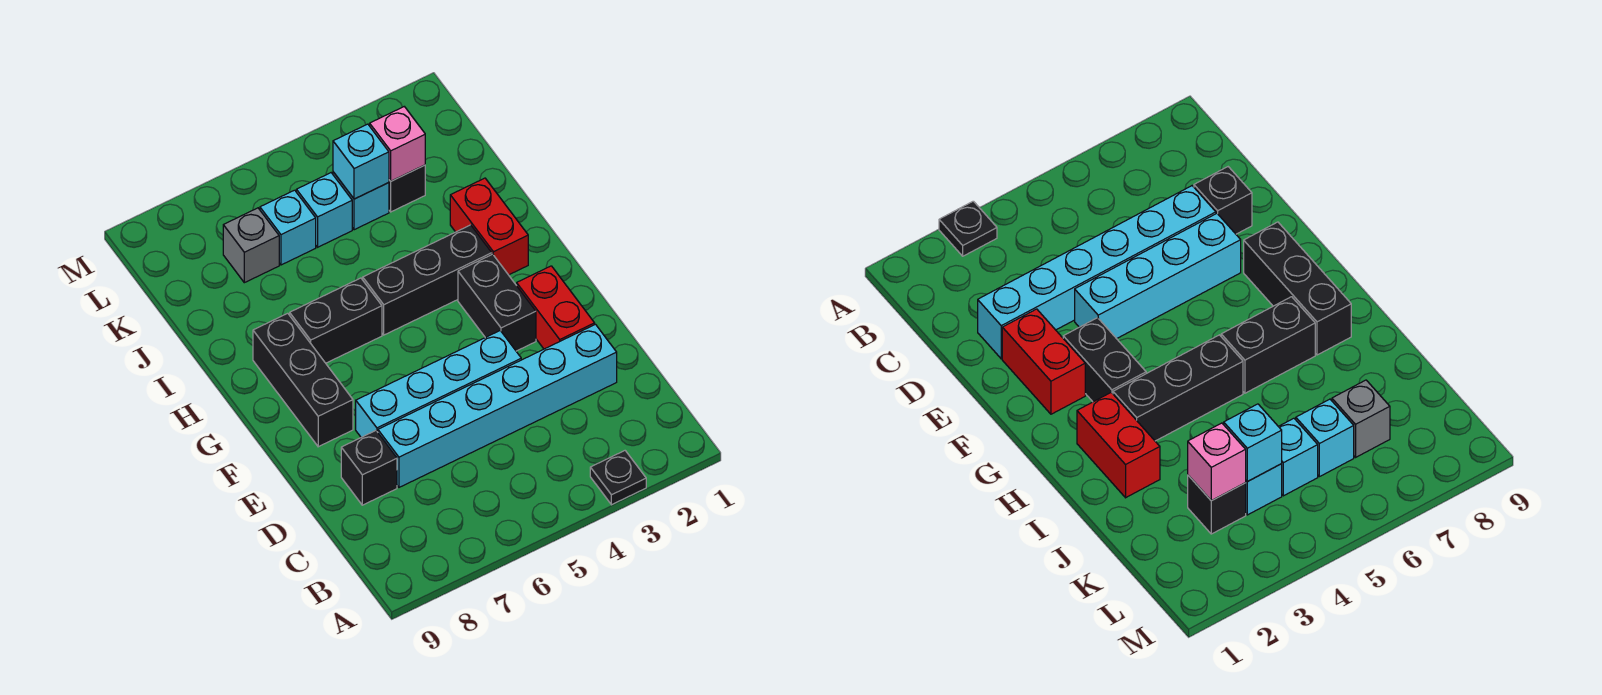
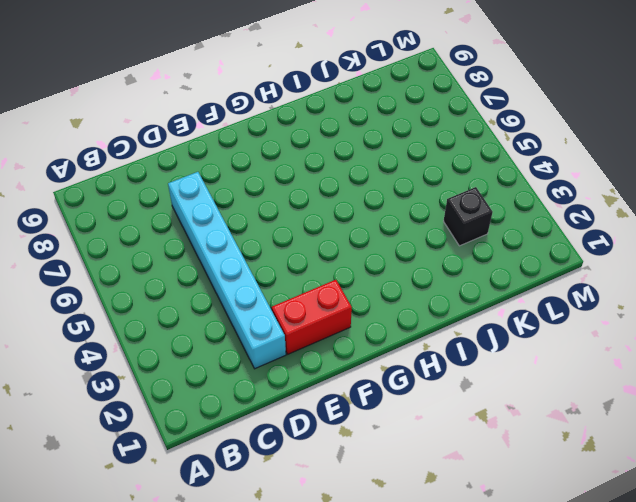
none -> black 1x1 plate [590,451,646,505]
none -> black 1x1 brick [341,431,397,505]
none -> cyan 1x4 brick [356,331,521,437]

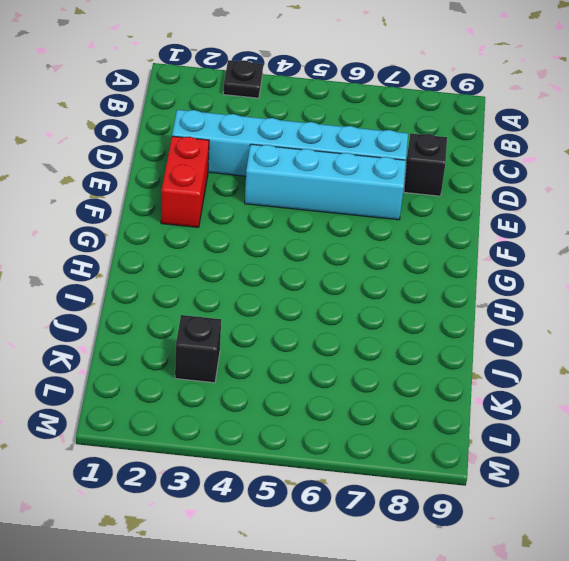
none -> black 1x2 brick [458,254,536,351]
none -> black 1x3 brick [253,313,353,447]
none -> red 1x2 brick [450,178,528,275]

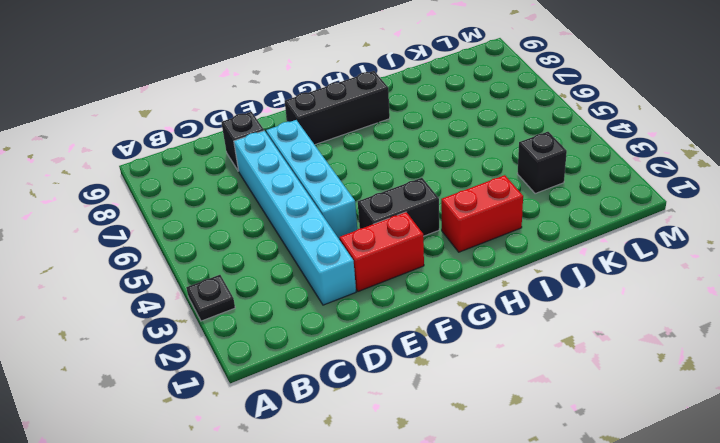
none -> black 1x3 brick [363,225,492,335]
none -> black 1x2 brick [290,278,382,363]
none -> cyan 1x1 brick [333,172,389,230]

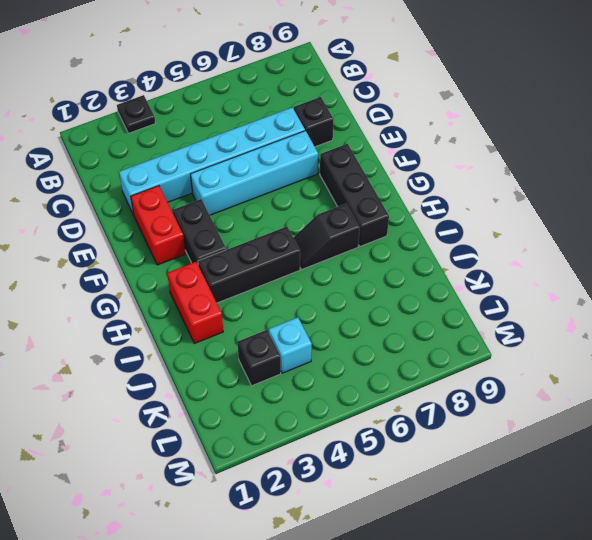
black 1x2 slope [293,204,360,270] -> black 1x2 brick [290,278,382,363]
none -> cyan 1x1 brick [296,173,352,247]
none -> cyan 1x1 brick [260,190,316,265]
none -> grey 1x1 brick [223,208,279,283]

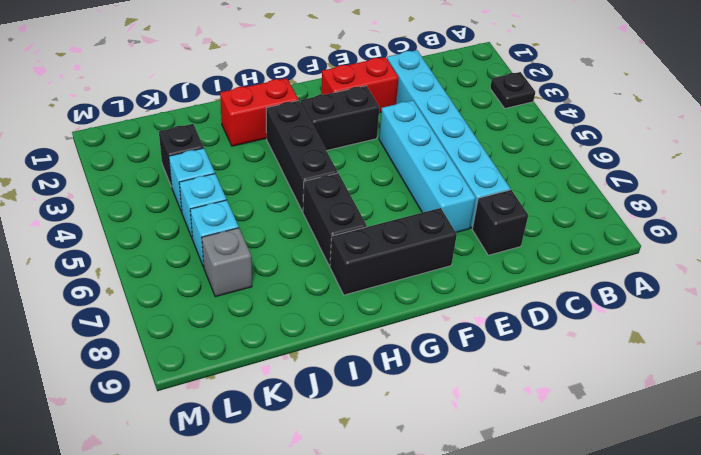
none -> pink 1x1 brick [370,107,425,181]
none -> cyan 1x1 brick [333,124,389,199]

